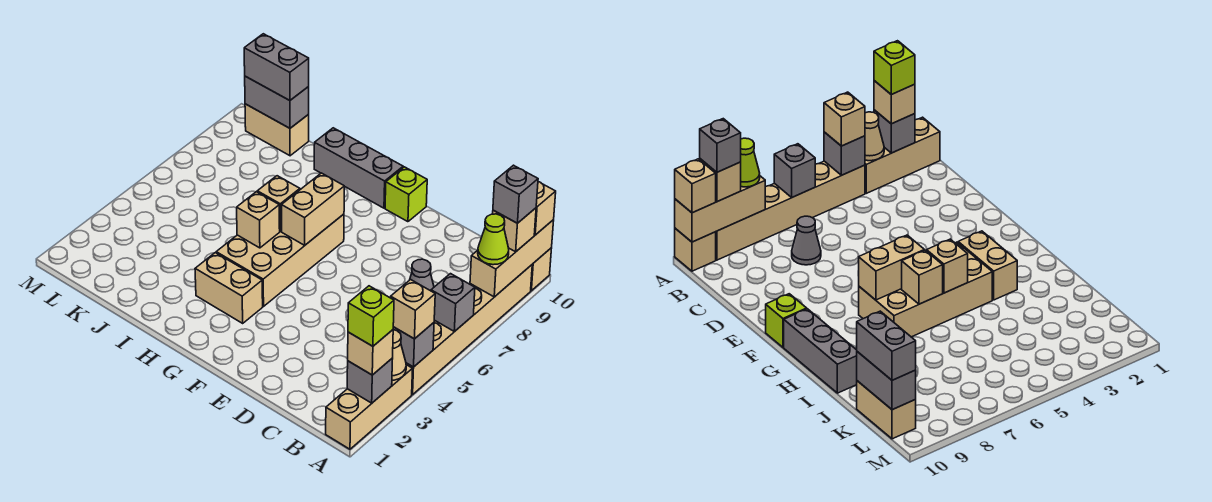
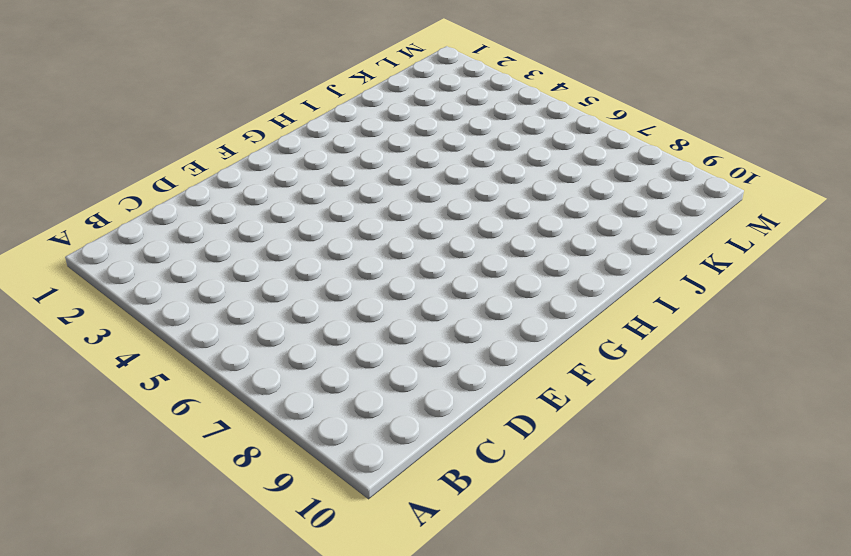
none -> tan 1x3 brick [326,365,413,449]
none -> tan 1x6 brick [406,265,532,395]
none -> tan 1x1 brick [531,248,552,291]

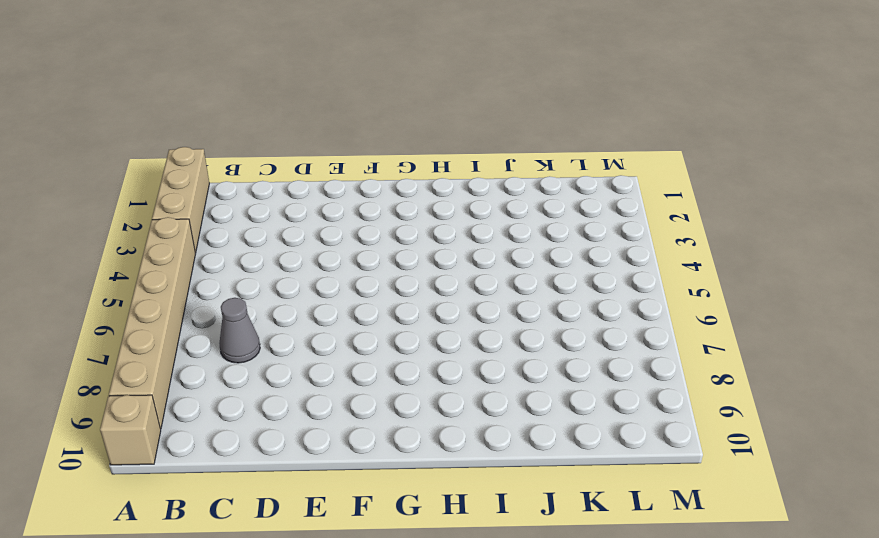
none -> lime 1x1 brick [385,167,427,222]
none -> tan 1x2 brick [195,253,263,323]
none -> tan 2x4 brick [216,214,344,306]

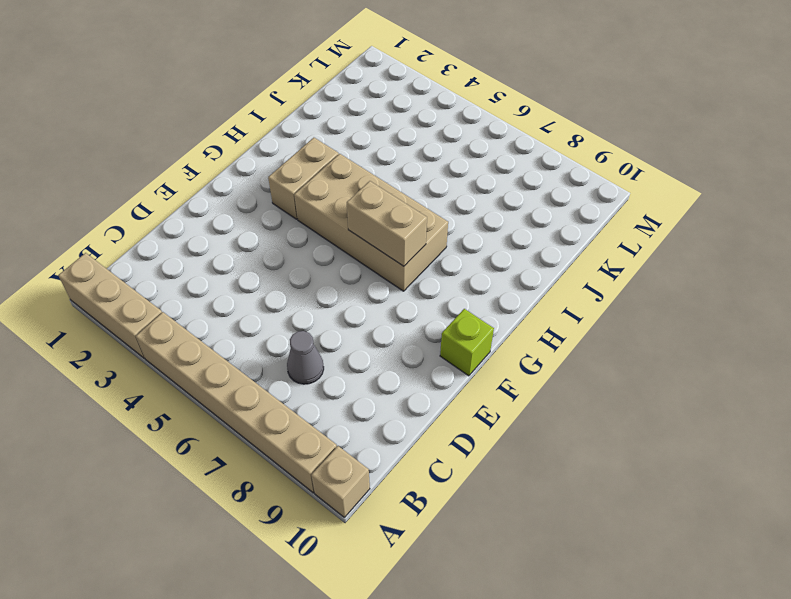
none -> grey 1x3 brick [314,128,403,208]
none -> tan 1x2 brick [245,104,309,156]
none -> grey 1x1 brick [347,358,393,403]

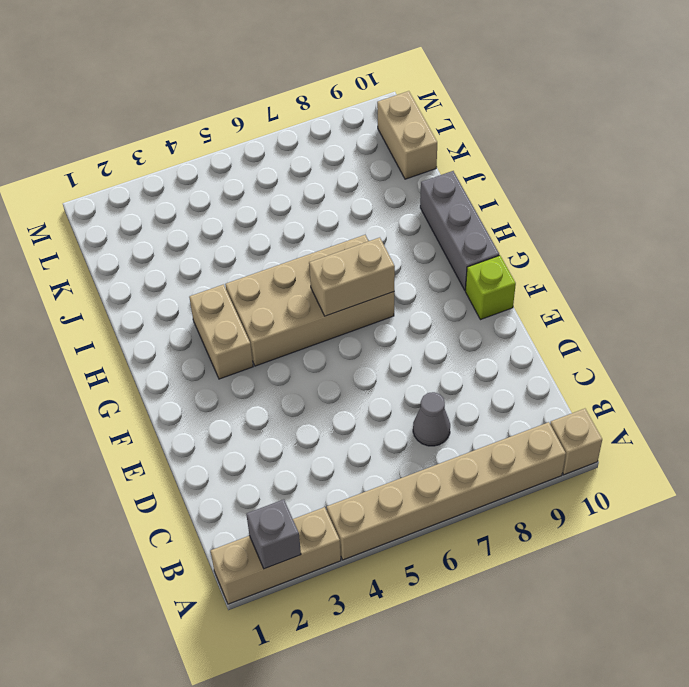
none -> tan 1x1 cone [392,330,406,380]
none -> grey 1x1 brick [393,323,434,367]
none -> grey 1x1 brick [431,274,475,332]

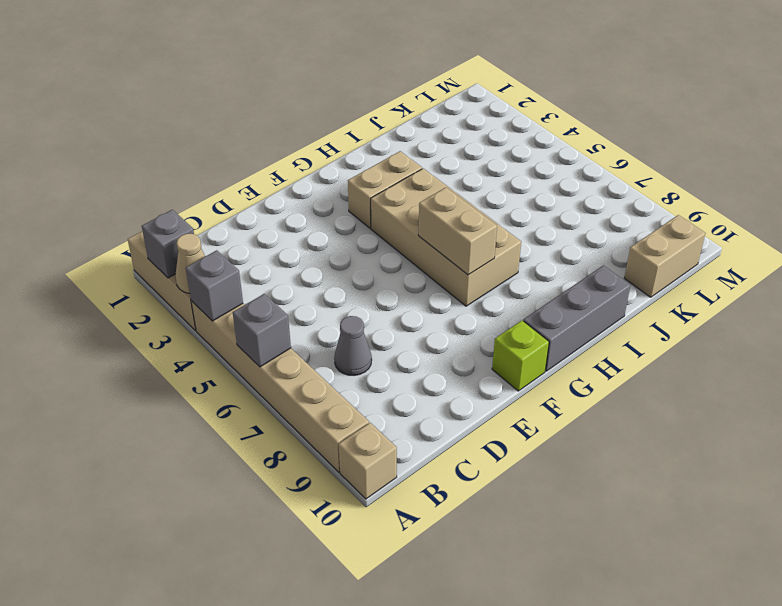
none -> tan 1x3 brick [470,220,554,297]
none -> tan 1x1 brick [237,192,280,248]
none -> tan 1x1 brick [257,176,300,231]

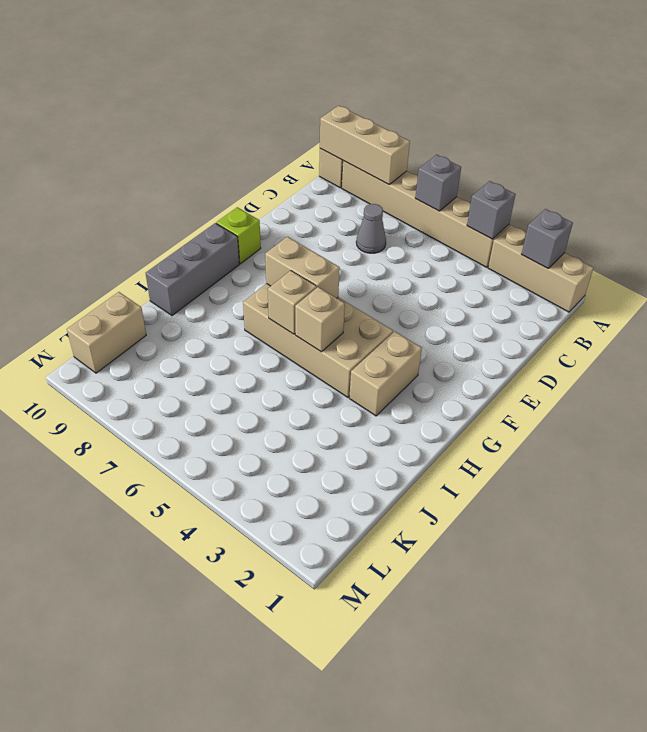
none -> tan 1x1 cone [392,330,406,380]
none -> grey 1x2 brick [245,76,309,128]
none -> tan 1x1 brick [348,330,393,375]

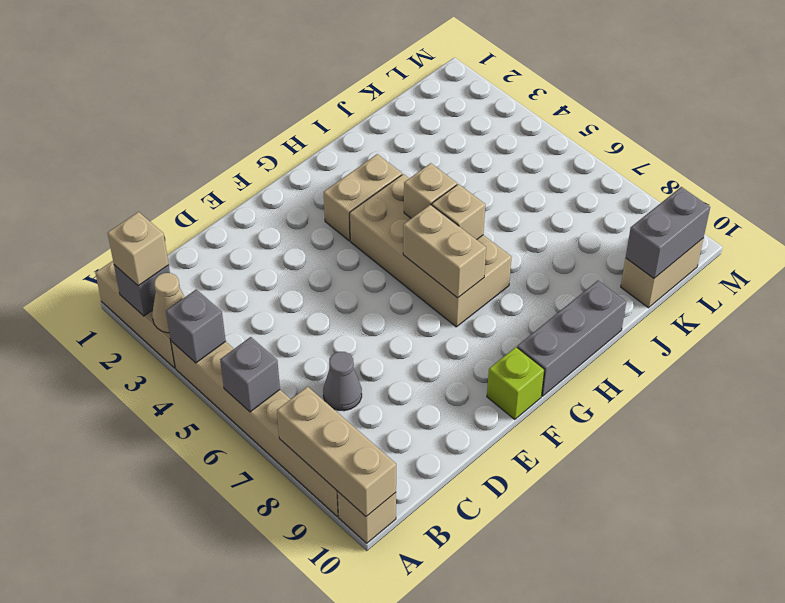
none -> tan 1x1 brick [391,280,435,339]
none -> lime 1x1 cone [478,214,509,265]
none -> tan 1x1 brick [493,208,536,252]

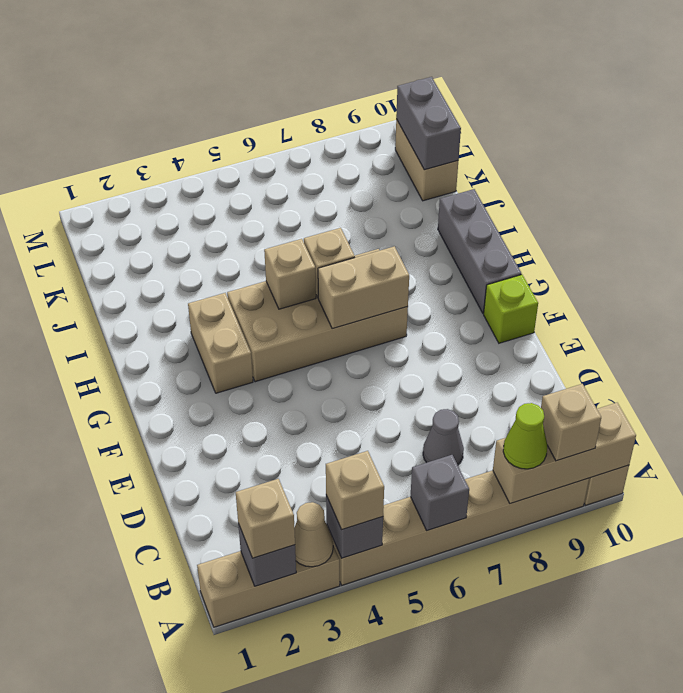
none -> tan 1x1 brick [534,182,556,235]
none -> grey 1x2 brick [244,34,309,100]
none -> lime 1x1 brick [348,286,394,346]

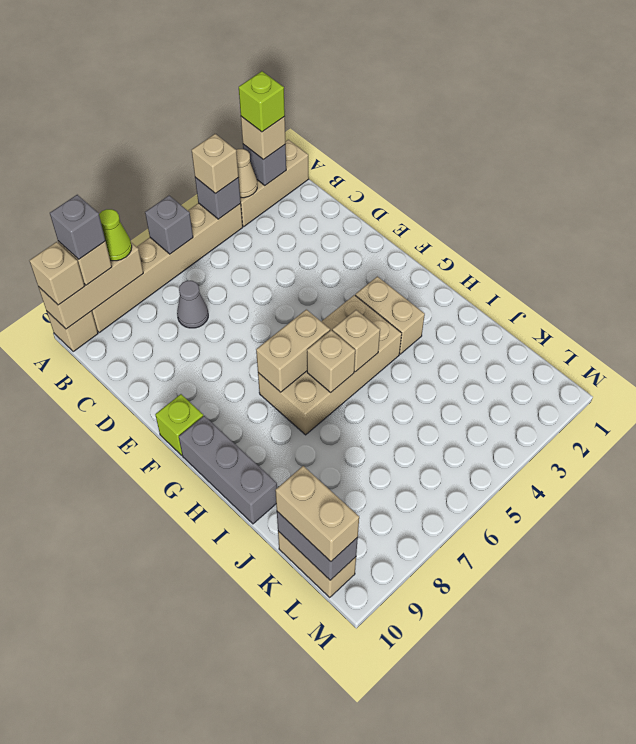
tan 1x2 brick [275,466,359,561] -> grey 1x2 brick [244,34,309,100]

